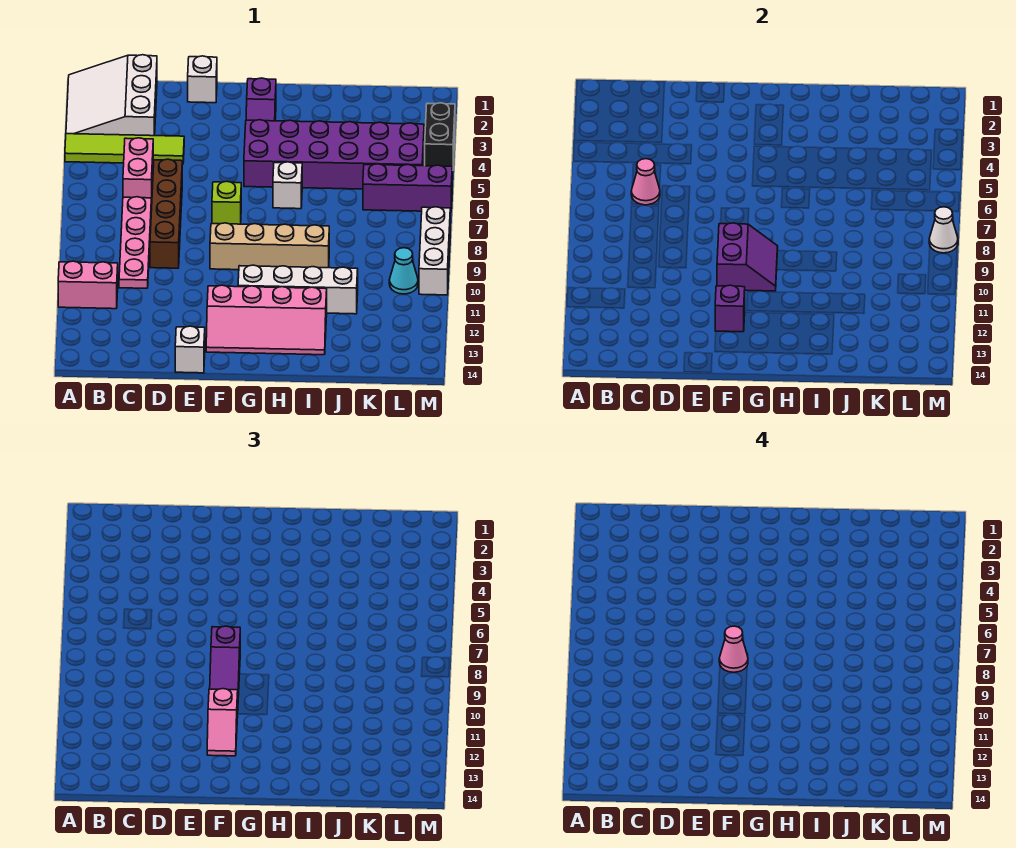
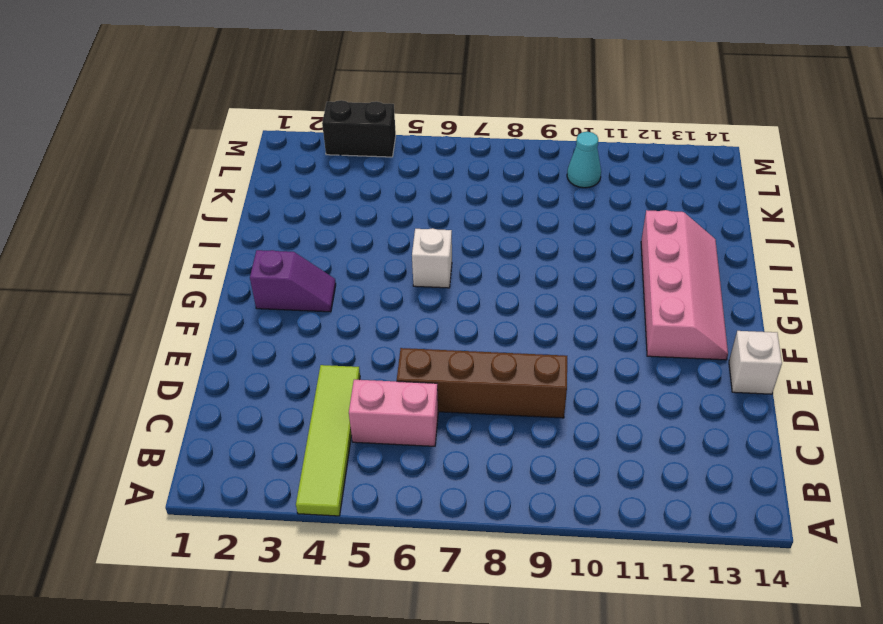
none -> white 3x3 slope [66,55,157,136]
none -> pink 1x2 brick [58,261,118,309]
none -> pink 1x4 plate [119,197,151,288]

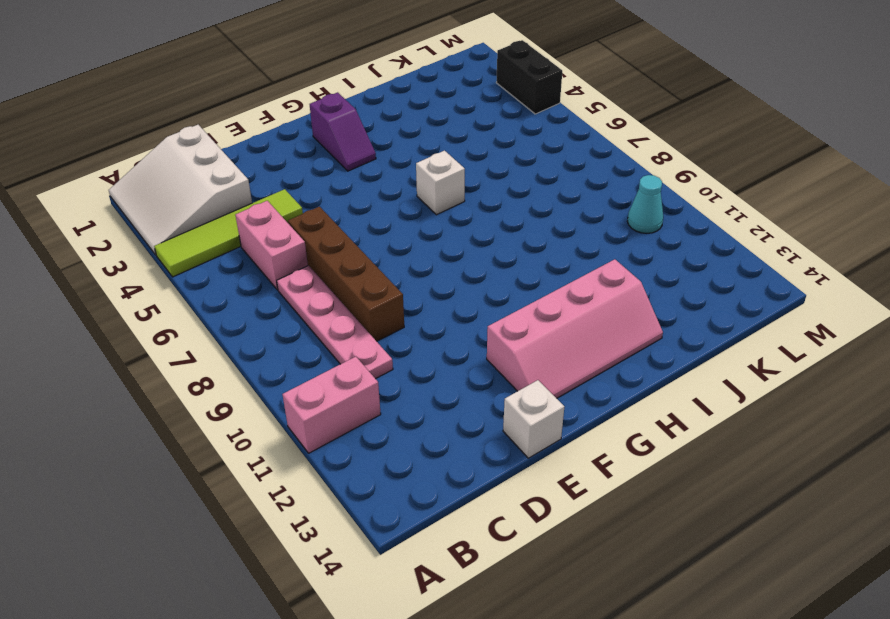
none -> white 1x1 brick [188,56,217,103]
none -> lime 1x1 brick [212,181,241,224]
none -> tan 1x4 brick [210,223,329,270]

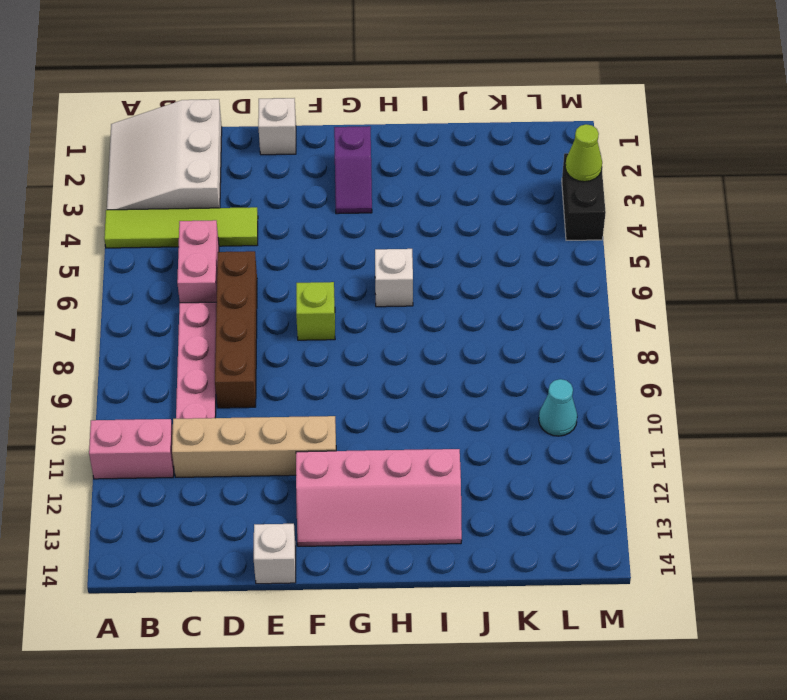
tan 1x4 brick [172,416,336,477] -> tan 1x4 brick moved to [210,223,329,270]
lime 1x1 cone [565,124,602,182] -> none
none -> purple 2x6 brick [244,120,424,189]
none -> white 1x4 brick [238,265,358,314]
none -> purple 1x3 brick [363,164,452,212]

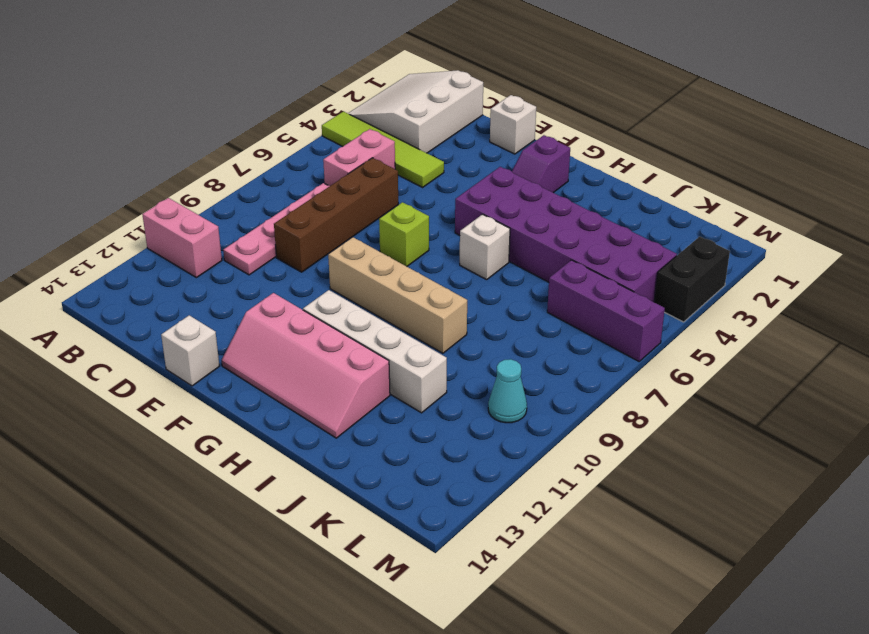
none -> white 1x3 brick [419,207,450,295]
none -> pink 1x1 cone [631,159,660,205]
none -> purple 2x2 slope [717,223,778,291]

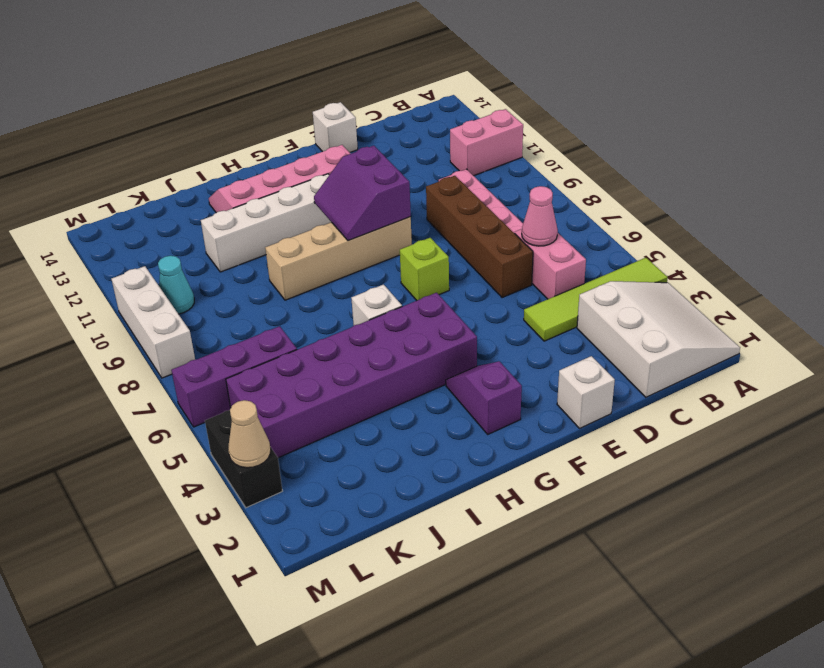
tan 1x1 cone [228,400,271,468] -> none
none -> purple 1x1 brick [715,285,745,332]
none -> white 1x1 cone [929,207,958,253]
none -> purple 1x3 slope [210,626,240,696]

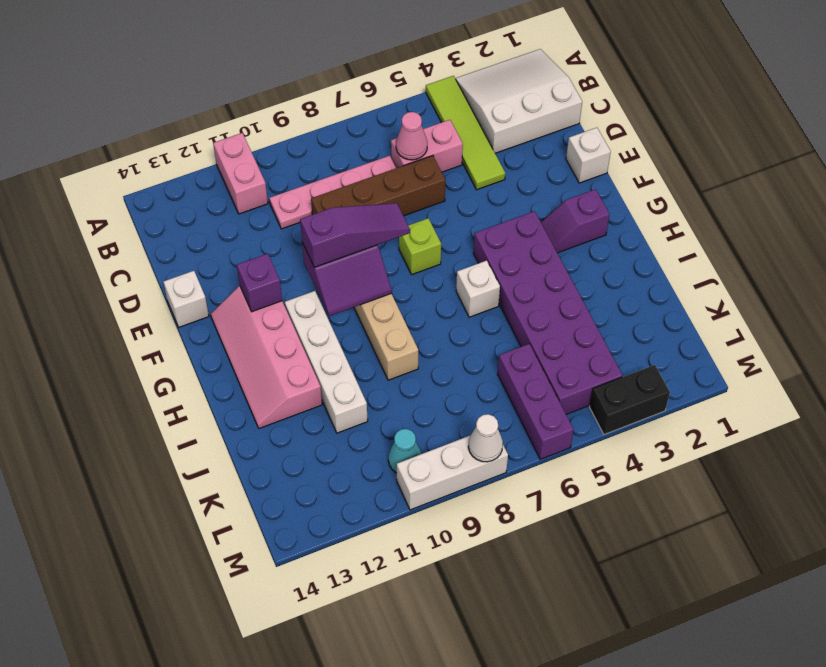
purple 1x3 slope [300,203,410,267] -> purple 1x3 slope turned to [210,626,240,696]
none -> pink 1x2 slope [207,689,238,756]
none -> pink 1x1 cone [719,626,748,672]

